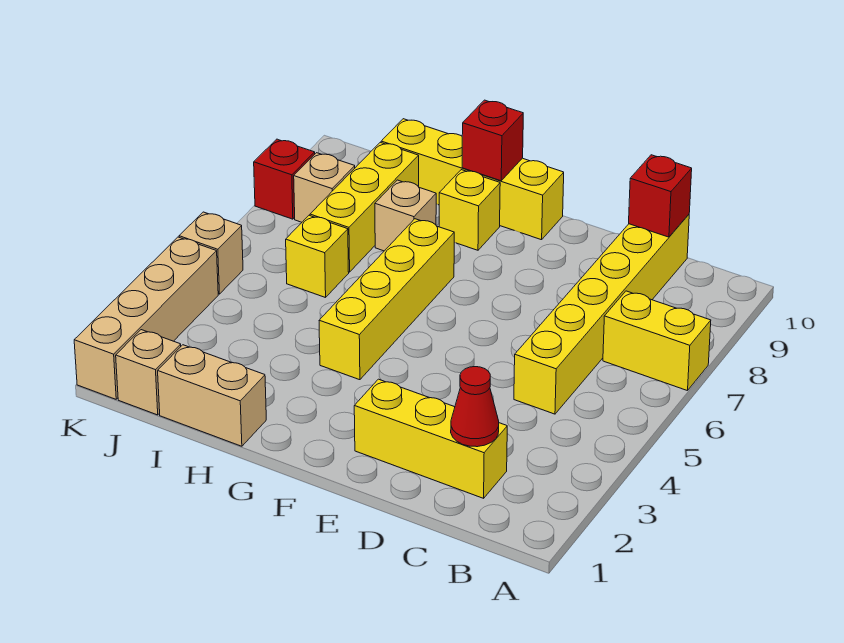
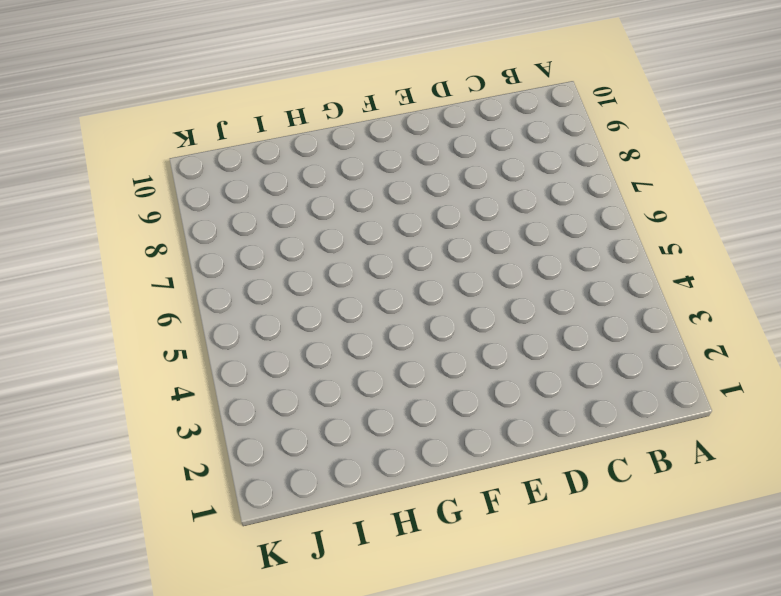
none -> yellow 1x2 brick [603,291,711,391]
none -> yellow 1x3 brick [354,379,507,498]
none -> yellow 1x6 brick [514,215,689,414]

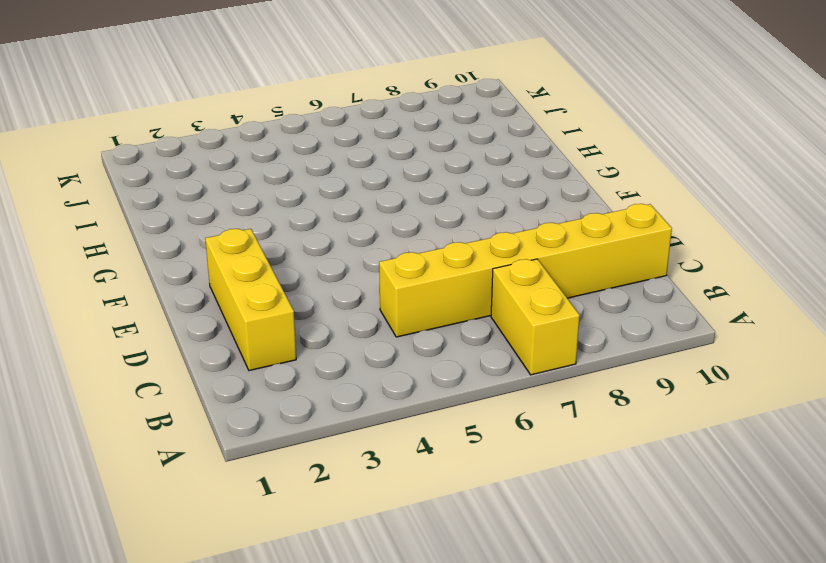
none -> yellow 1x4 brick [381,119,564,240]
none -> yellow 1x4 brick [319,219,454,380]
none -> yellow 1x1 brick [439,170,500,250]

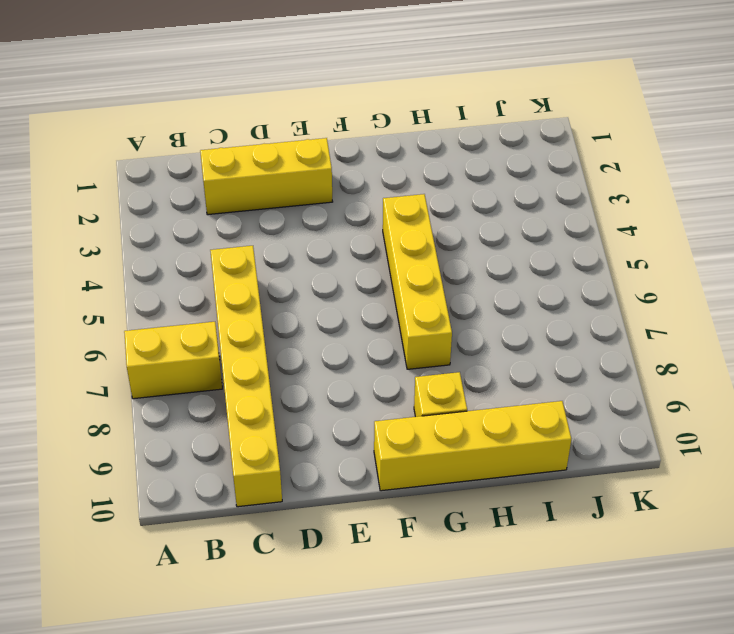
none -> tan 1x2 brick [158,345,266,446]
none -> tan 1x1 brick [375,180,436,251]
none -> yellow 1x1 brick [286,215,349,298]

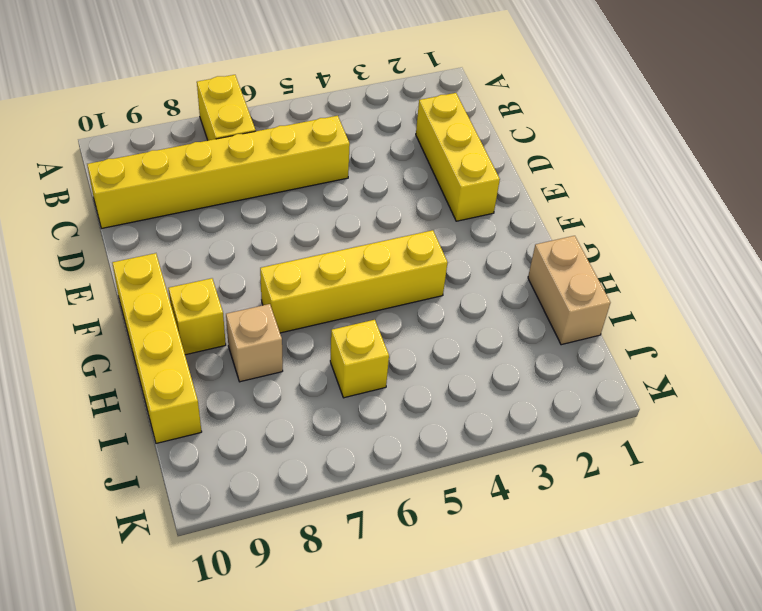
none -> yellow 1x3 brick [310,142,419,272]
none -> tan 1x1 brick [116,330,181,415]
none -> tan 1x1 brick [294,153,355,222]

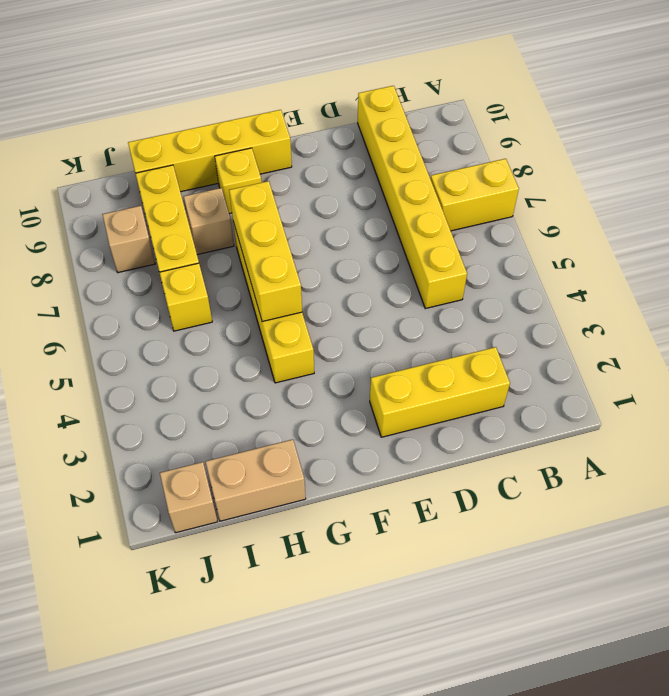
yellow 1x3 brick [229,181,302,322] -> none
none -> tan 1x4 brick [74,237,218,399]
none -> tan 1x1 brick [179,212,243,294]
none -> red 1x1 brick [254,139,315,219]

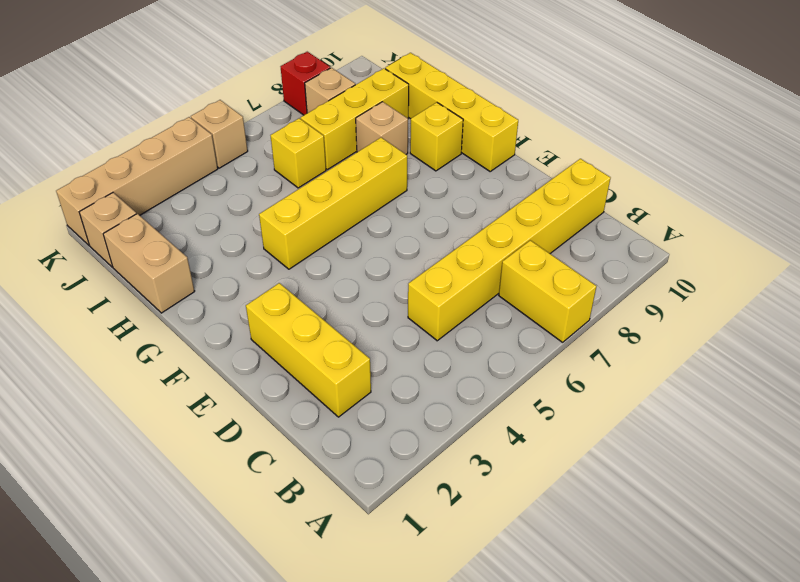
none -> red 1x1 cone [451,367,499,447]
none -> red 1x1 brick [629,155,692,237]
none -> red 1x1 brick [462,100,523,181]

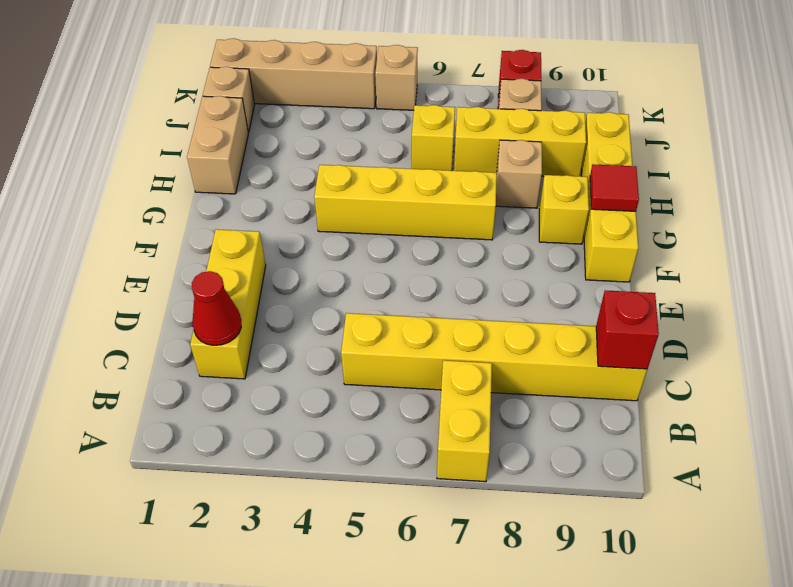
red 1x1 tile [590,164,639,211] -> red 1x1 brick [462,100,523,181]

